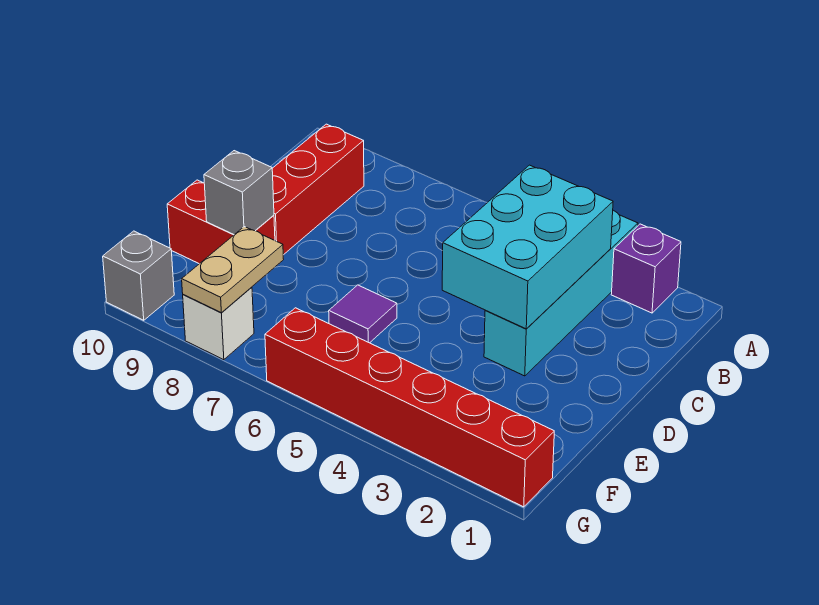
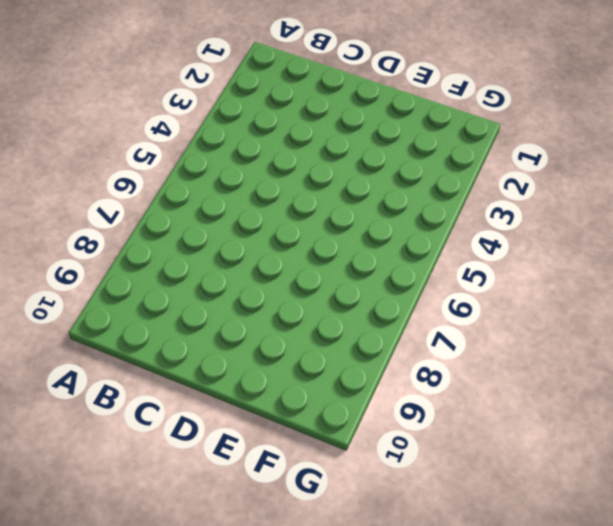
none -> purple 1x1 brick [611,224,681,313]
none -> cyan 1x4 brick [484,210,638,376]

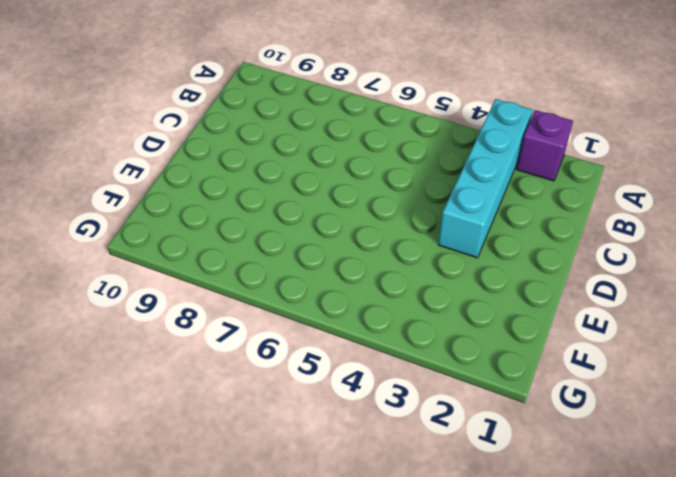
none -> red 1x3 brick [272,124,364,255]
none -> purple 1x1 tile [329,285,397,343]

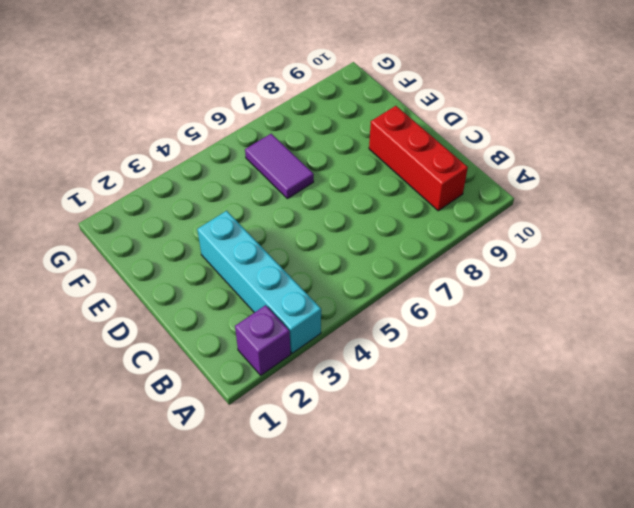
purple 1x2 tile [245,134,314,199] -> purple 1x1 tile [329,285,397,343]
none -> red 1x2 brick [167,180,275,264]
none -> red 1x6 brick [265,308,554,507]

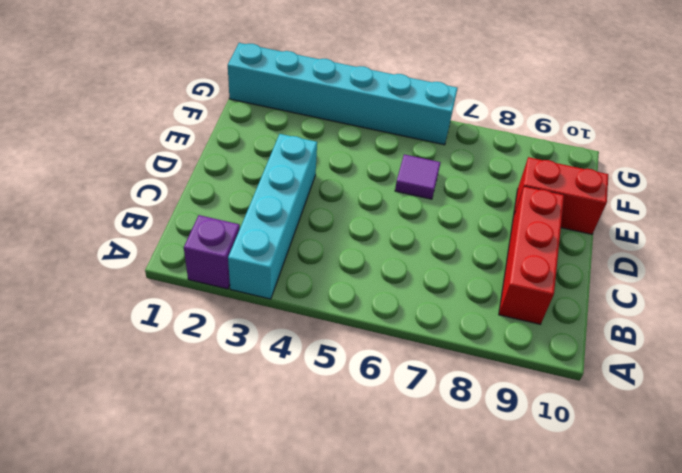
cyan 1x6 brick [228,43,458,145] -> red 1x6 brick [265,308,554,507]
none -> white 1x1 brick [183,287,254,360]
none -> grey 1x1 brick [103,231,174,320]

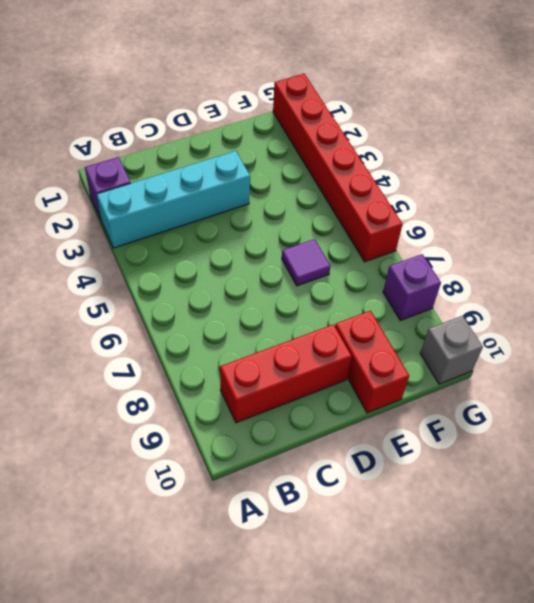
purple 1x1 brick [383,254,441,320] -> white 1x1 brick [183,287,254,360]
none -> cyan 2x3 brick [442,165,613,329]
none -> grey 1x1 brick [204,151,274,235]

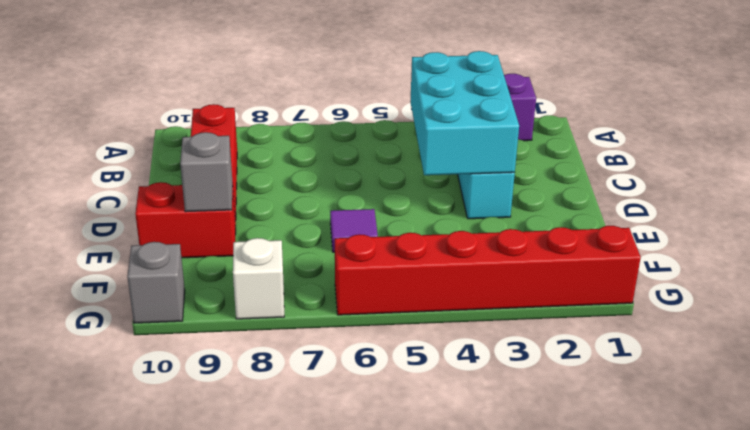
none -> tan 1x2 plate [182,227,284,313]

